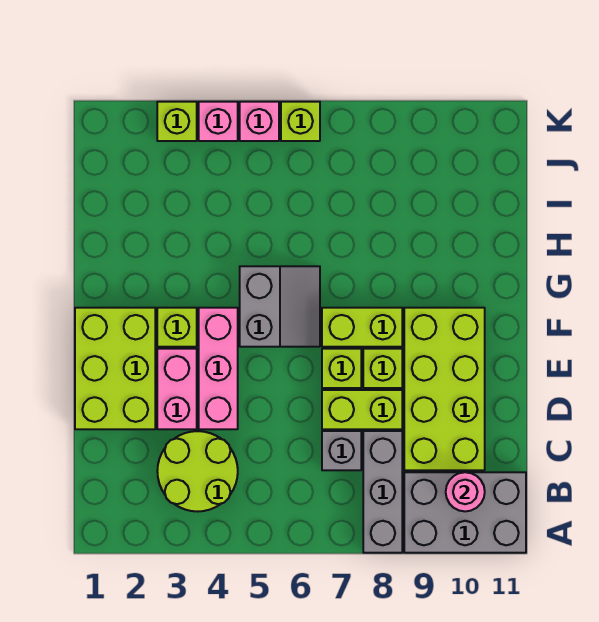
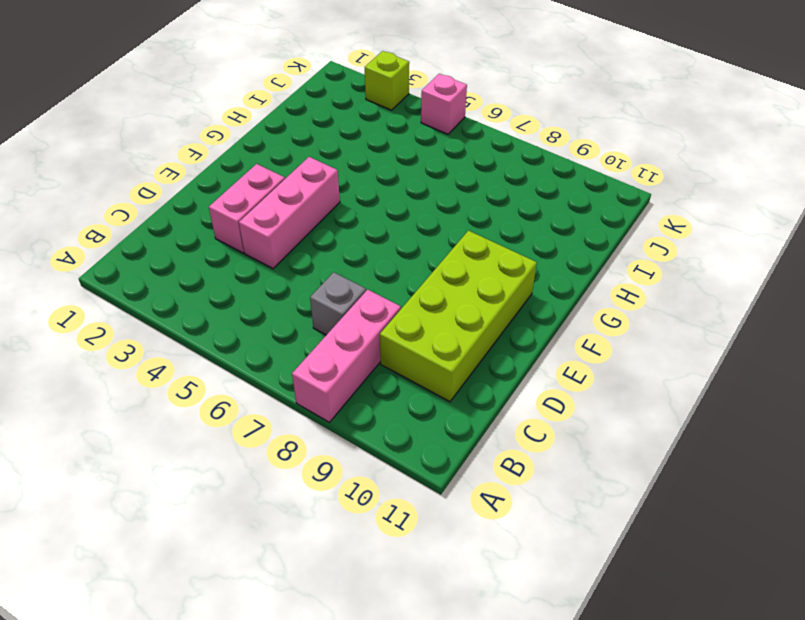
pink 1x3 brick [292,290,401,422] -> grey 1x3 brick [363,431,402,553]
none -> grey 2x3 brick [404,472,526,553]
none -> lime 2x2 round brick [157,431,238,512]
none -> lime 2x3 brick [75,308,155,429]

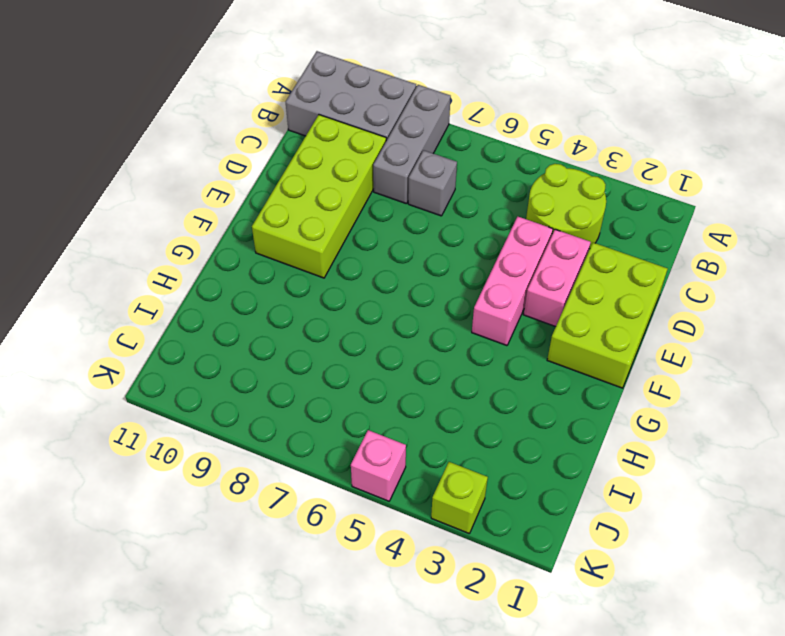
none -> lime 1x2 brick [322,390,402,429]
none -> lime 1x1 brick [322,349,361,388]
none -> lime 1x1 brick [363,349,402,388]

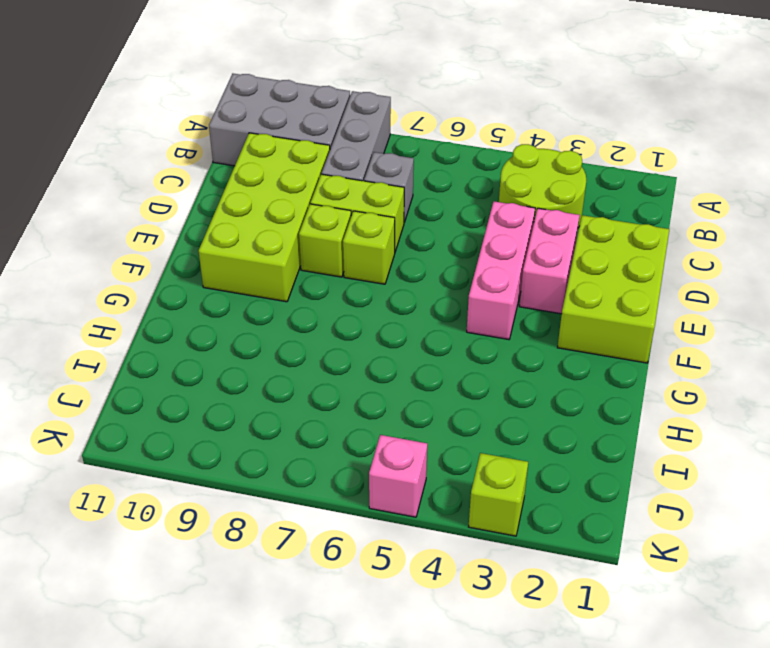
none -> lime 1x1 brick [157,308,197,347]
none -> grey 2x2 slope [240,266,320,347]
none -> lime 1x2 brick [322,308,402,347]

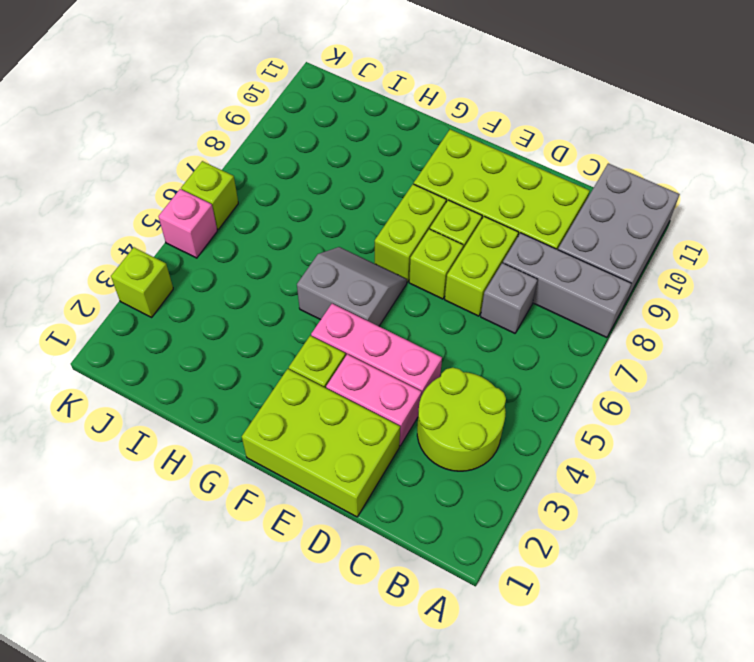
none -> pink 1x1 brick [199,102,238,141]
none -> pink 1x1 round brick [446,472,485,511]

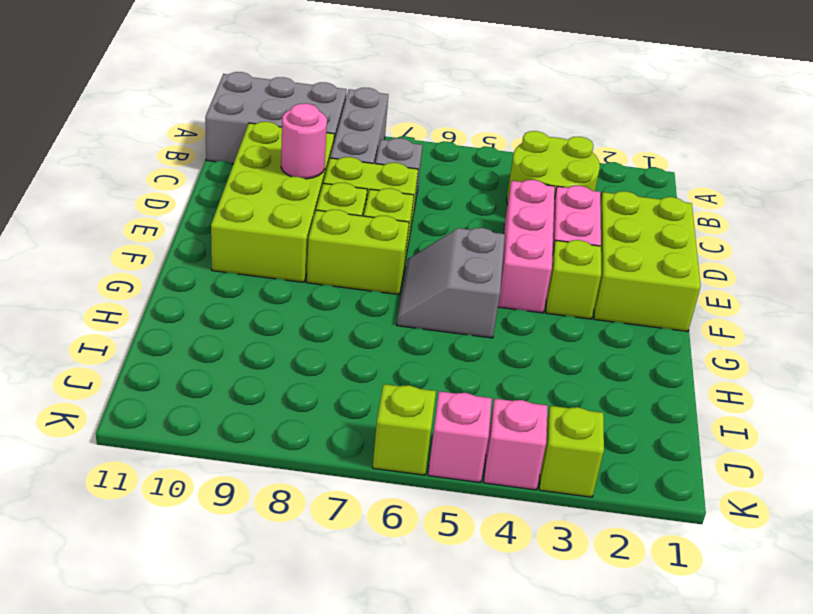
pink 1x1 round brick [281,103,327,179] -> pink 1x1 round brick moved to [446,472,485,511]

